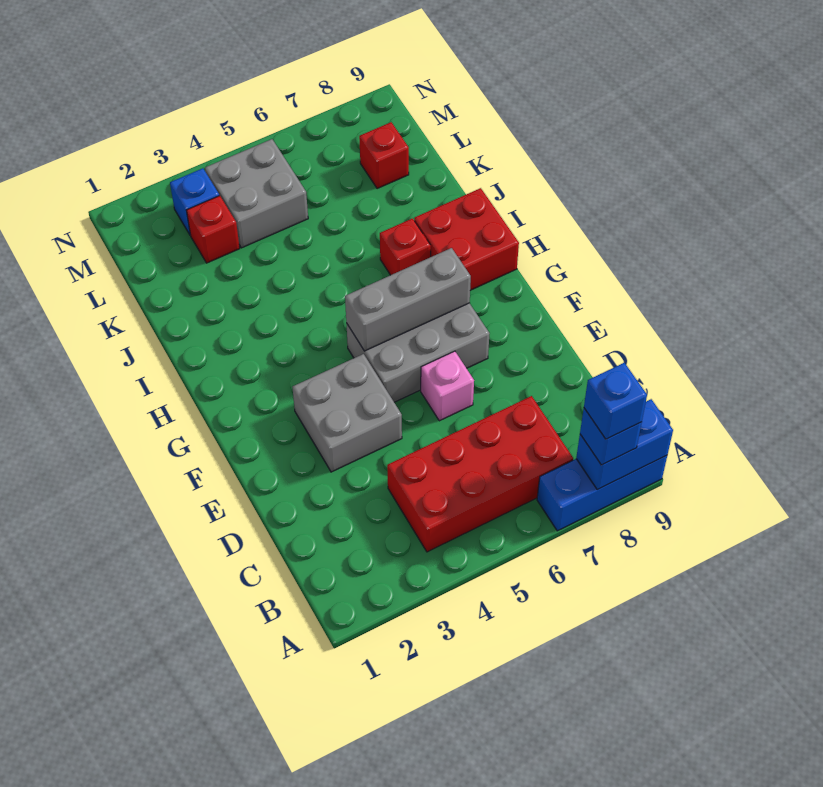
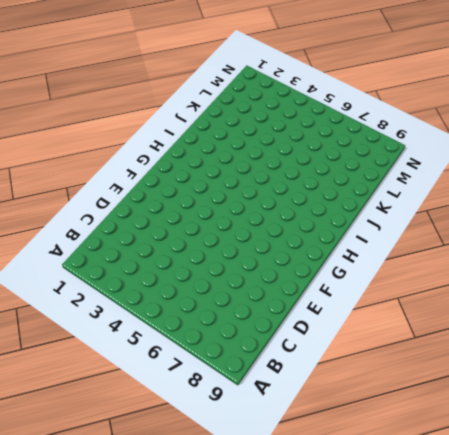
none -> blue 1x3 brick [537,455,667,531]
none -> red 2x4 brick [387,396,573,552]
none -> grey 2x2 brick [292,354,402,472]

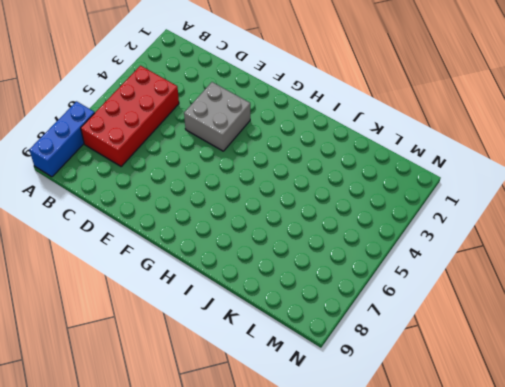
none -> pink 1x1 brick [421,351,474,421]
none -> grey 2x3 brick [346,303,490,402]
none -> red 2x2 brick [414,188,519,290]

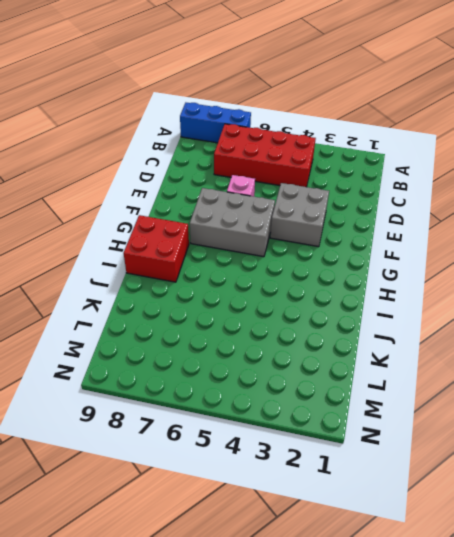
none -> red 1x1 brick [380,219,431,275]
none -> red 1x1 brick [187,196,240,263]
none -> grey 2x2 brick [205,139,308,248]

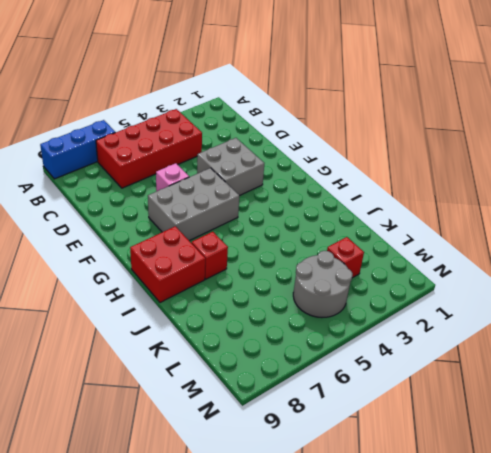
grey 2x2 round brick [293,251,353,317] -> grey 2x2 brick [205,139,308,248]
none -> red 1x1 brick [359,122,409,189]
none -> blue 1x1 brick [170,168,219,235]
none -> blue 1x2 brick [576,399,673,490]

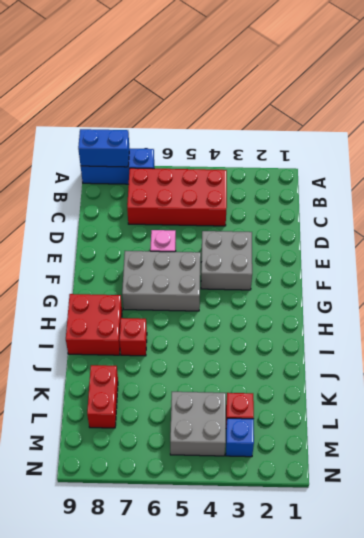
red 1x2 brick [87,365,118,428] -> red 1x1 brick [359,122,409,189]
none -> grey 1x3 brick [345,248,471,351]
none -> blue 1x1 brick [580,408,642,465]
none -> blue 1x1 brick [584,363,647,439]

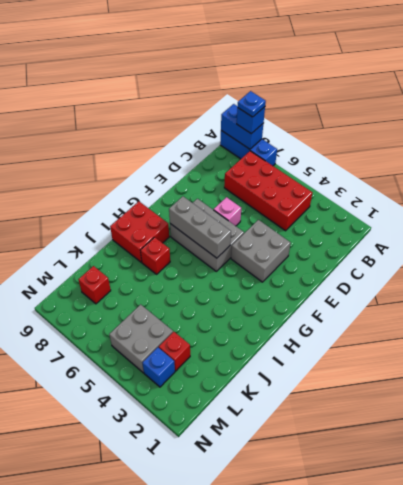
blue 1x1 plate [238,91,266,117] -> blue 1x1 brick [584,363,647,439]

